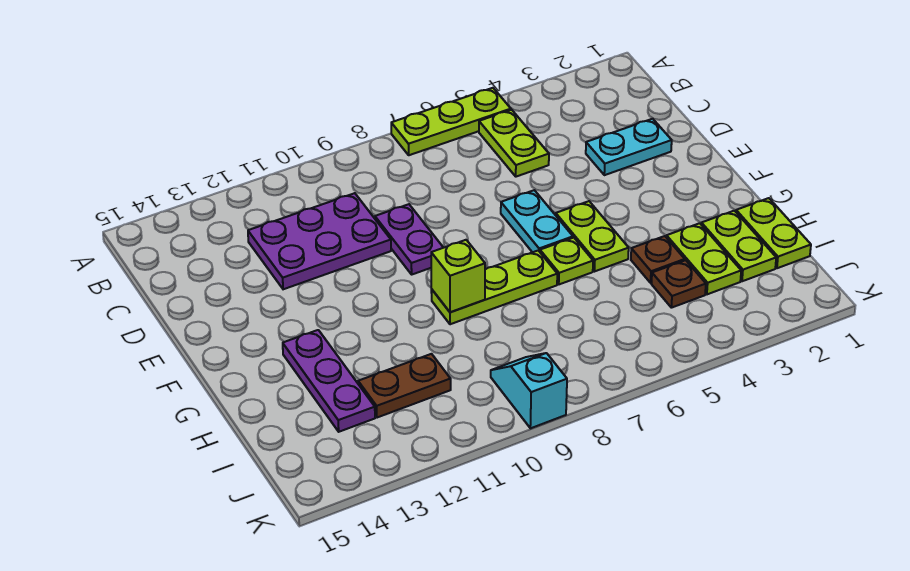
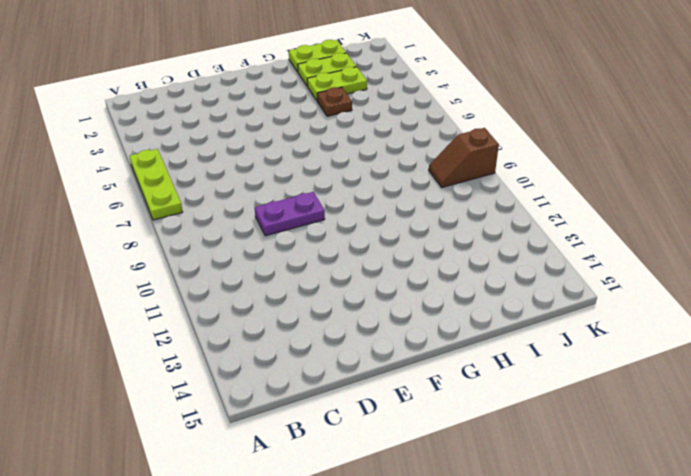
brown 1x2 slope [429,128,499,187] -> cyan 1x2 slope [491,353,567,428]
none -> lime 1x2 plate [479,110,549,177]
none -> purple 2x3 plate [248,193,391,289]
none -> cyan 1x2 plate [586,119,672,175]

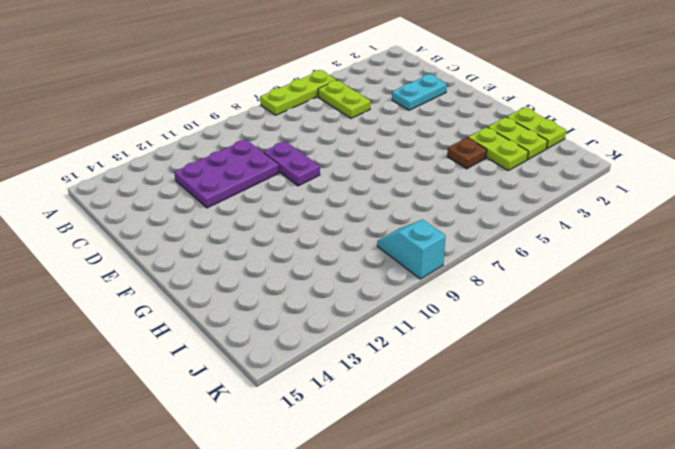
none -> cyan 1x2 plate [501,190,573,252]
none -> lime 1x2 plate [556,201,629,272]
none -> lime 1x1 plate [540,238,593,284]

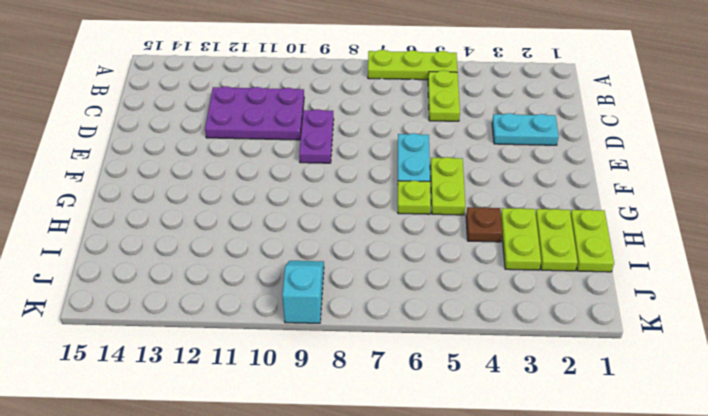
none -> lime 1x3 plate [431,251,557,324]
none -> purple 1x3 plate [283,330,375,432]
none -> brown 1x1 plate [651,260,706,308]

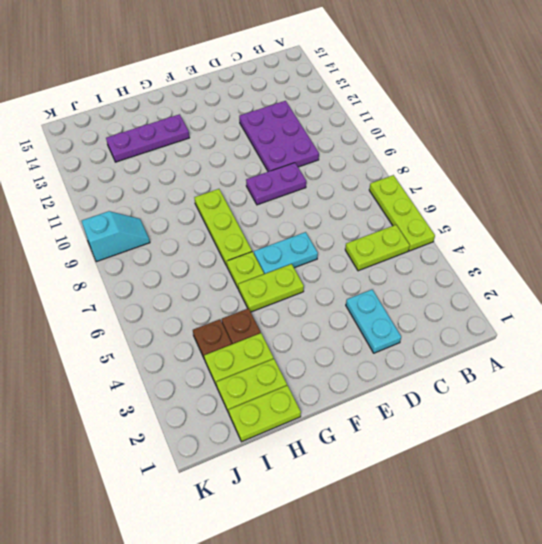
none -> brown 1x2 plate [358,354,451,418]
none -> lime 1x1 brick [431,240,485,312]

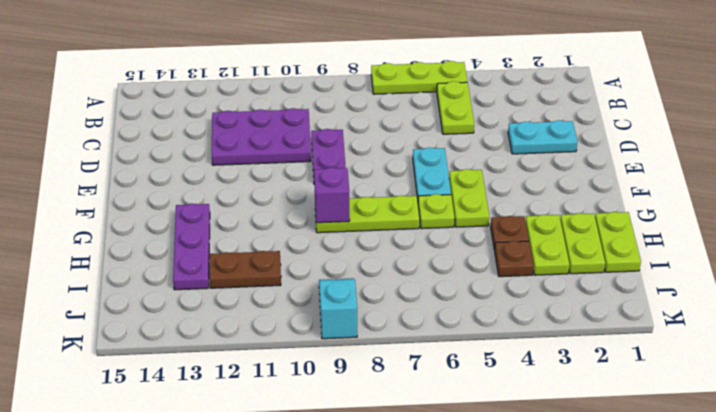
purple 1x1 brick [314,168,350,223] -> lime 1x1 brick [431,240,485,312]

